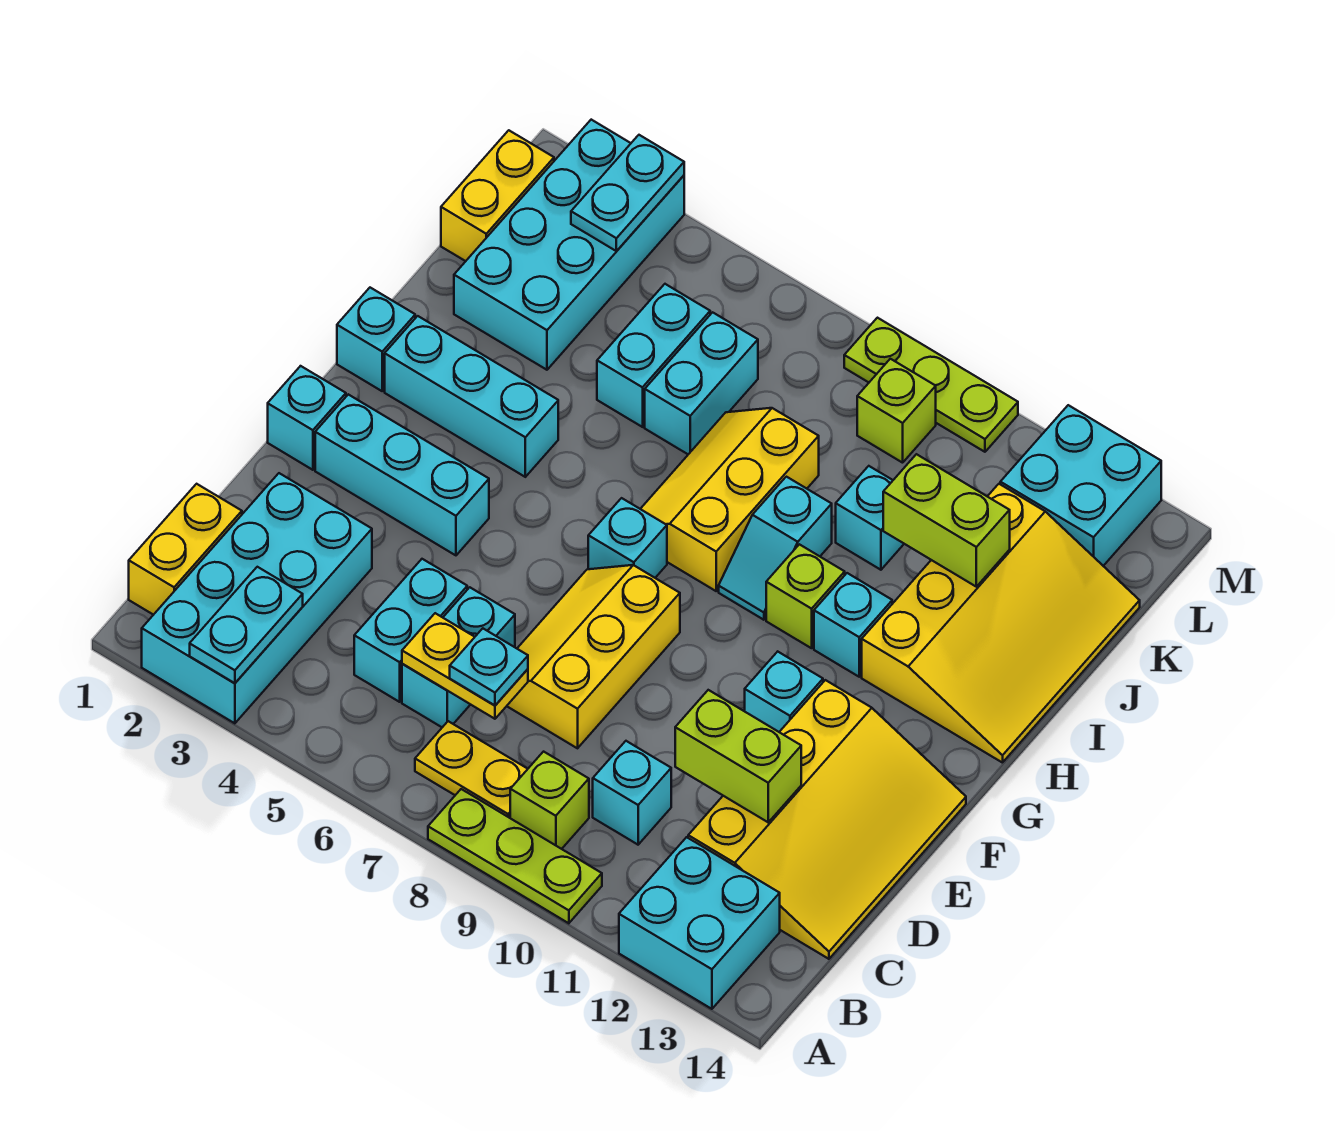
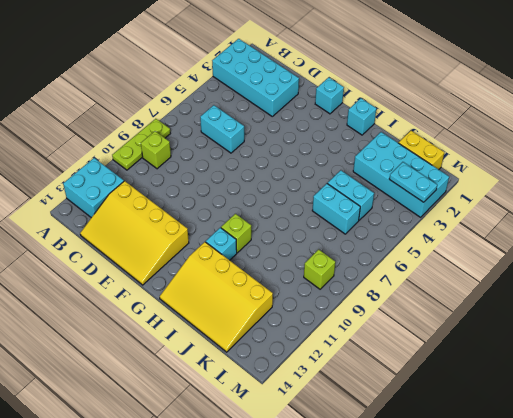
none -> yellow 1x2 brick [129,484,242,615]
none -> yellow 1x2 plate [415,721,527,818]
none -> cyan 1x2 brick [354,559,467,702]
none -> cyan 1x1 brick [593,741,671,845]

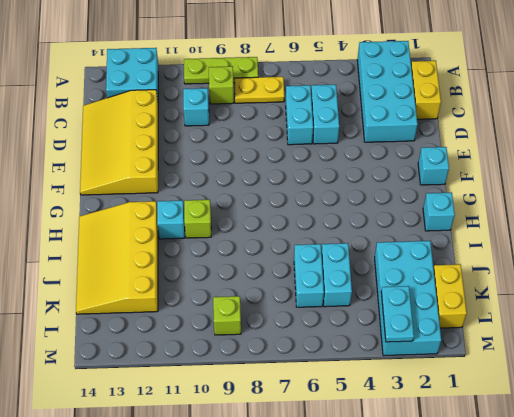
none -> yellow 2x3 slope [507,565,680,748]
none -> cyan 1x3 brick [315,394,489,555]
none -> cyan 1x1 brick [745,652,823,732]
none -> cyan 1x1 brick [588,498,667,578]

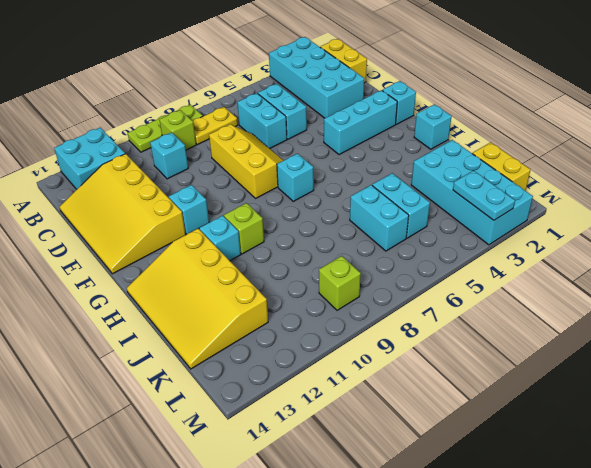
none -> cyan 1x3 brick [385,316,558,477]
none -> yellow 2x3 slope [641,408,819,591]
none -> cyan 1x2 slope [719,477,832,620]
none -> cyan 1x1 brick [836,466,904,570]

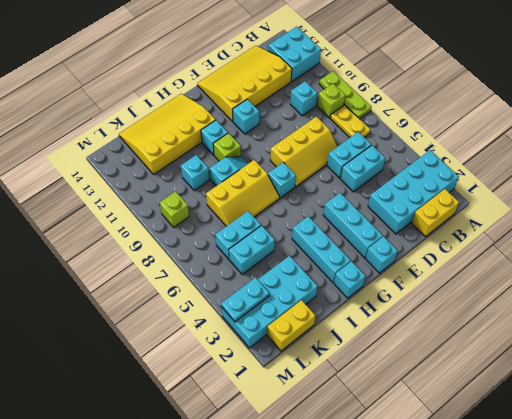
none -> cyan 2x2 brick [1000,405,1161,566]
none -> lime 1x3 plate [844,318,1018,452]
none -> cyan 1x2 plate [190,567,303,683]
none -> yellow 1x2 plate [402,613,528,719]

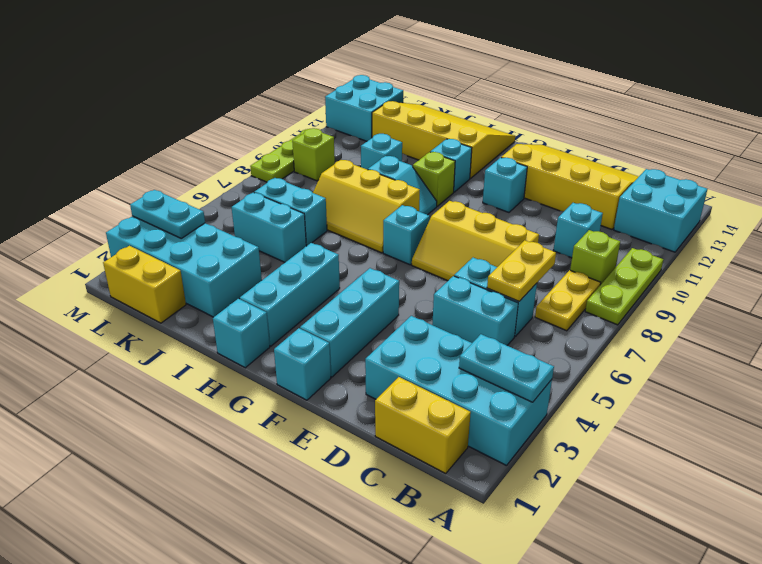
none -> lime 1x2 brick [675,690,801,822]
none -> lime 1x2 brick [883,454,1010,587]
none -> cyan 1x1 plate [450,628,528,705]

